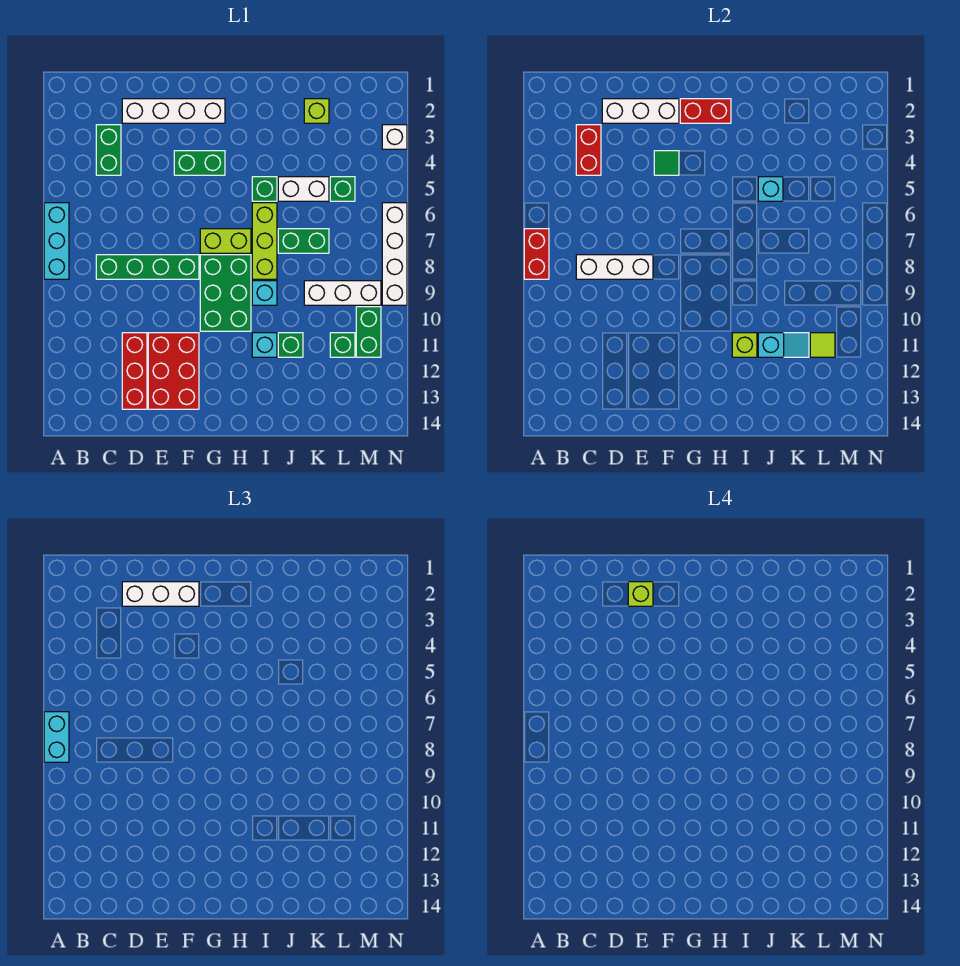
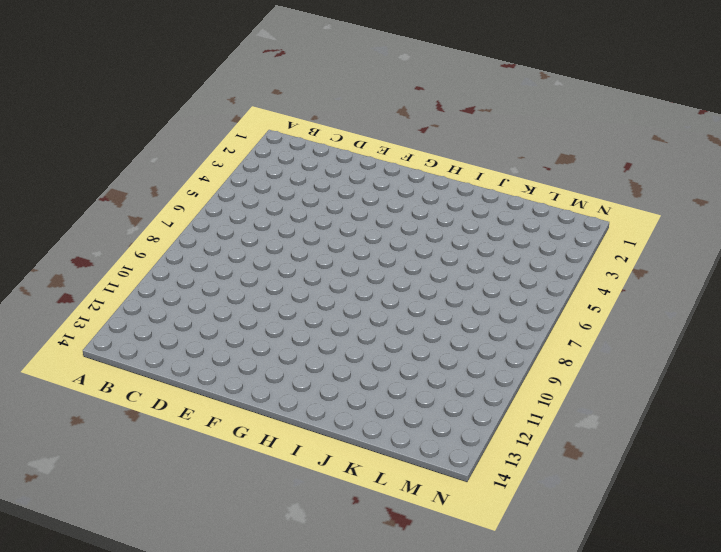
none -> cyan 1x3 brick [44,203,69,279]
none -> green 1x2 brick [96,125,121,175]
none -> green 1x4 brick [96,255,199,279]
none -> white 1x4 brick [122,99,225,123]

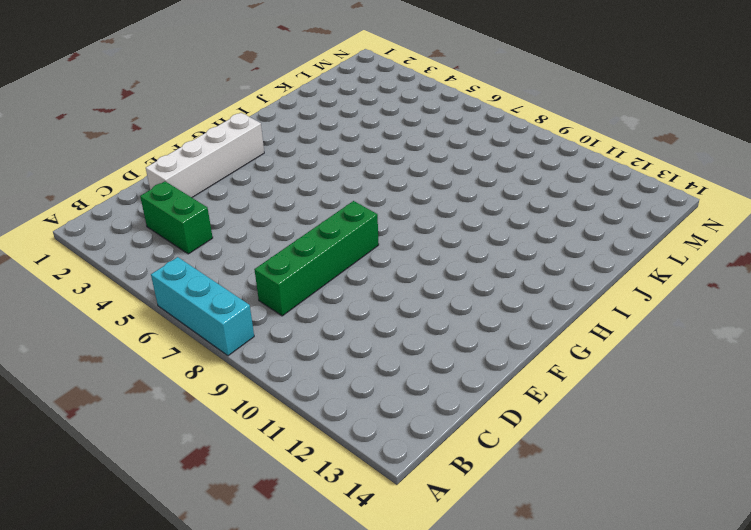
none -> red 1x3 brick [122,333,147,409]
none -> red 2x3 brick [148,333,199,409]
none -> green 1x2 brick [174,151,225,175]
none -> lime 1x2 brick [200,229,251,253]

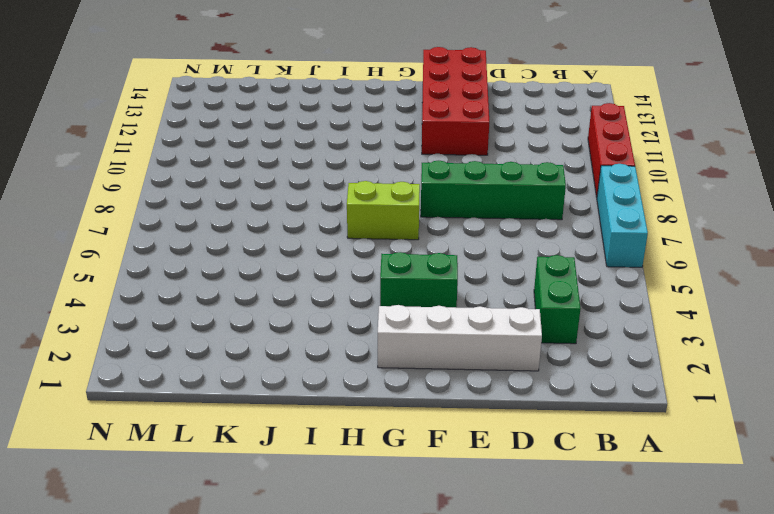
red 1x3 brick [588,103,635,197] -> red 1x3 brick moved to [122,333,147,409]
red 2x4 brick [422,47,489,155] -> red 2x3 brick [148,333,199,409]
none -> green 2x3 brick [200,255,251,331]
none -> green 1x1 brick [252,177,277,201]
none -> lime 1x3 brick [252,203,277,279]
none -> cyan 1x1 brick [252,281,277,305]

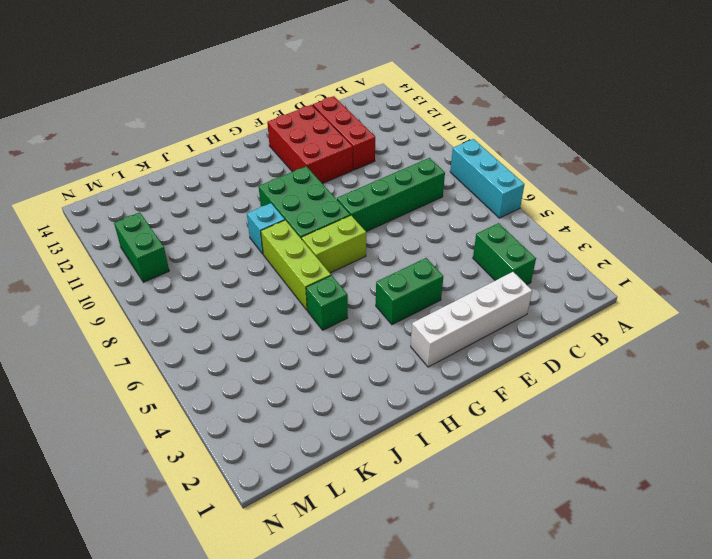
none -> cyan 1x1 brick [252,333,277,357]
none -> white 1x2 brick [278,177,329,201]
none -> green 1x2 brick [278,229,329,253]
none -> green 1x1 brick [278,333,303,357]

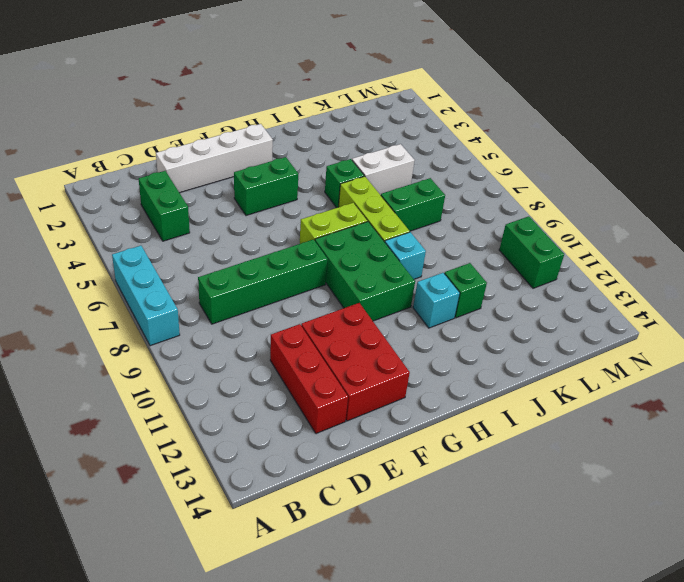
none -> lime 1x1 brick [304,99,329,123]
none -> white 1x3 brick [304,281,381,305]
none -> green 1x1 brick [330,177,355,201]
none -> green 1x1 brick [330,333,355,357]

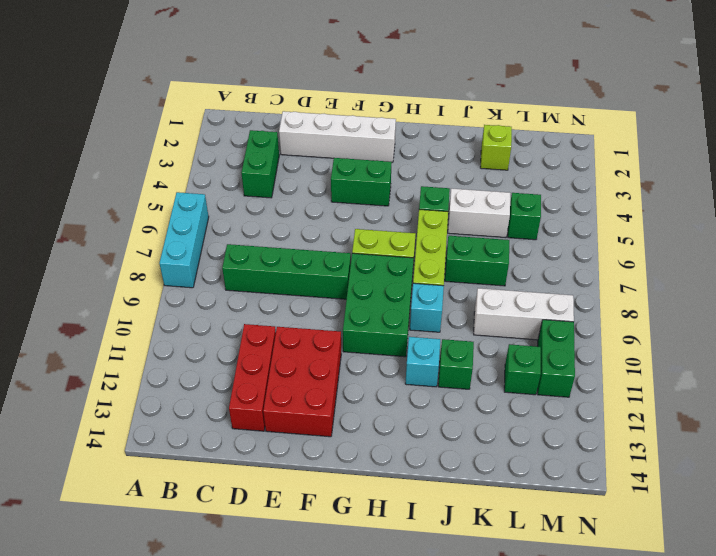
none -> white 1x1 brick [382,125,407,149]
none -> white 1x4 brick [382,203,407,305]
none -> red 1x2 brick [524,229,549,279]
none -> red 1x2 brick [576,125,601,175]

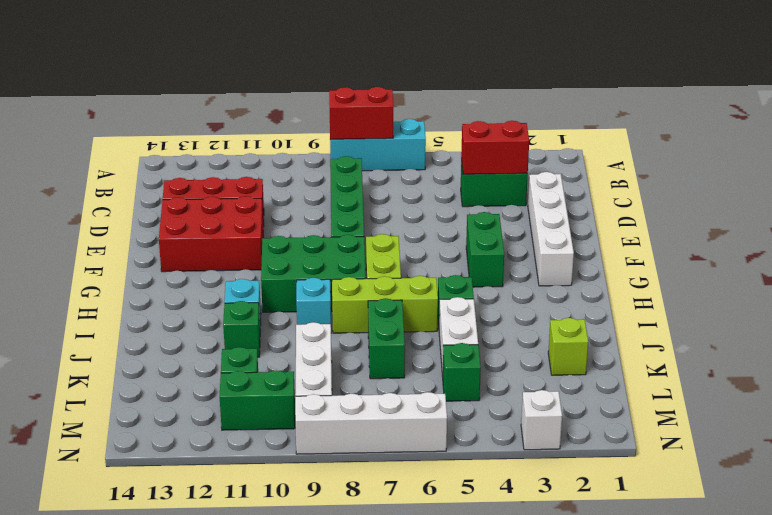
none -> white 1x3 brick [576,255,653,279]
none -> white 1x3 brick [602,99,679,123]
none -> green 1x1 tile [654,151,679,175]
none -> red 1x2 brick [680,99,731,123]

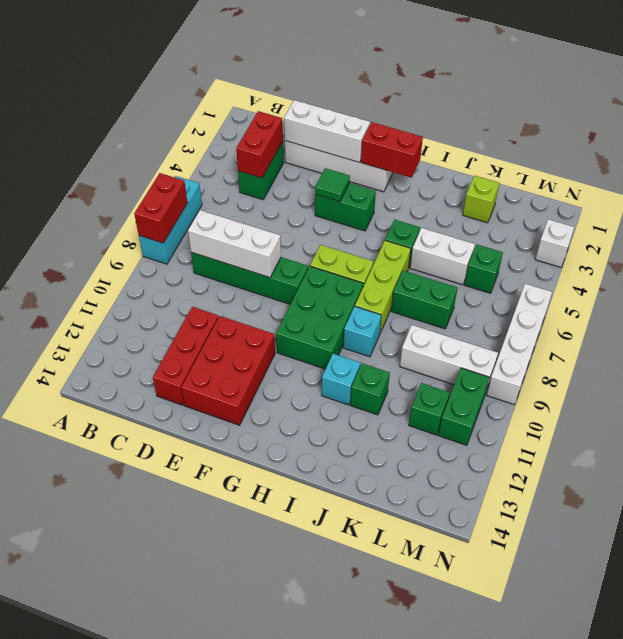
none -> lime 1x1 brick [732,333,757,357]
none -> cyan 1x1 brick [758,177,783,201]
none -> cyan 1x2 slope [758,333,809,357]
none -> lime 1x1 tile [810,333,835,357]

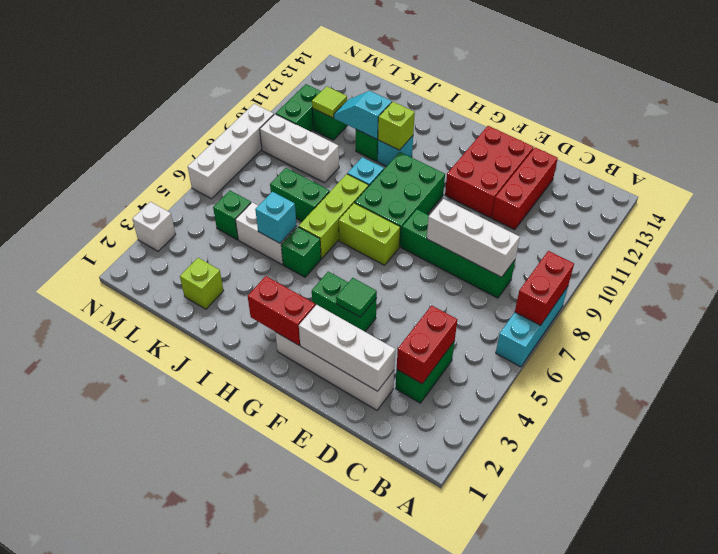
none -> cyan 1x2 brick [44,712,69,762]
none -> white 1x3 brick [122,582,199,606]
none -> lime 1x1 brick [628,582,653,606]

